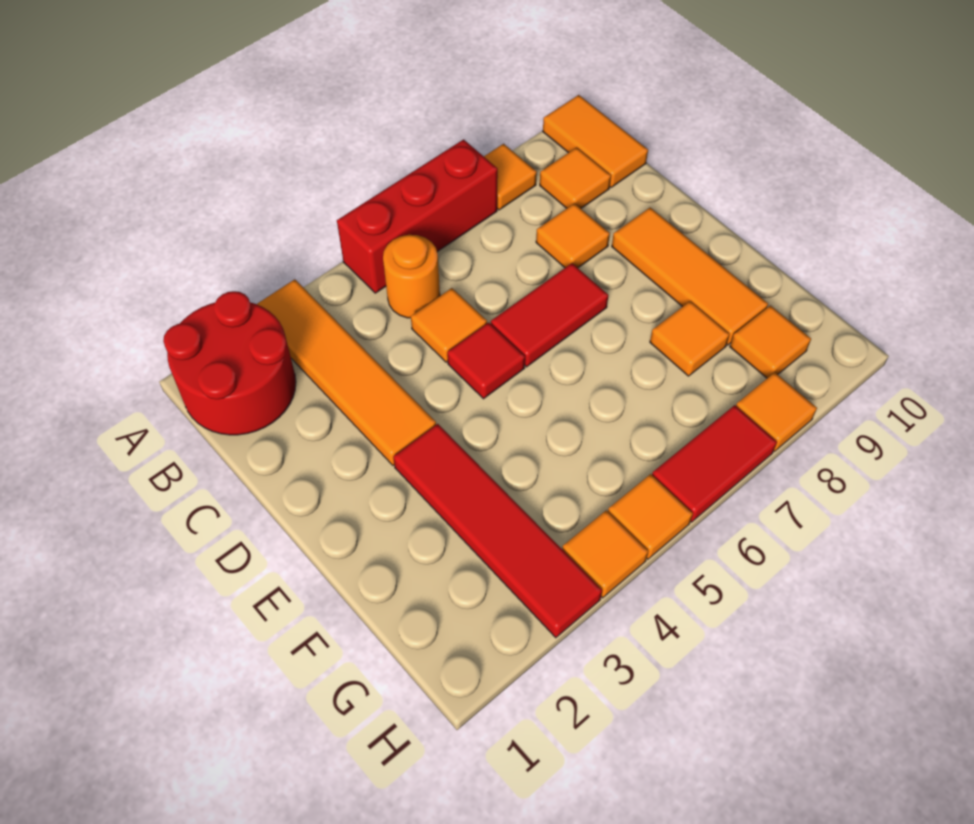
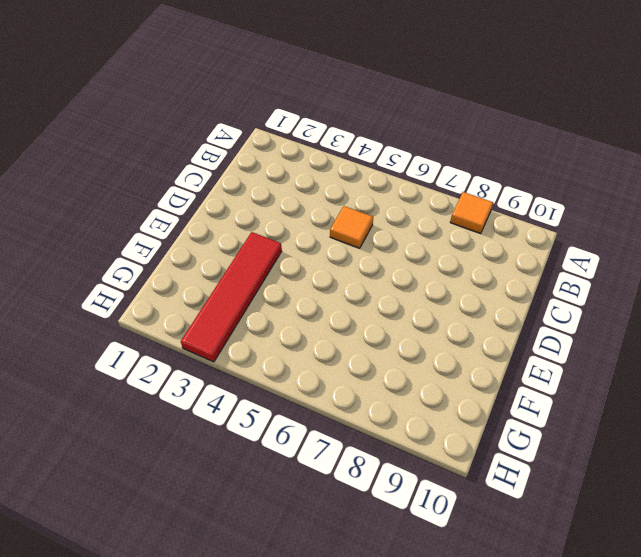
none -> red 2x2 round brick [163,291,296,435]
none -> orange 1x4 tile [257,279,436,465]
none -> red 1x3 brick [337,139,498,293]

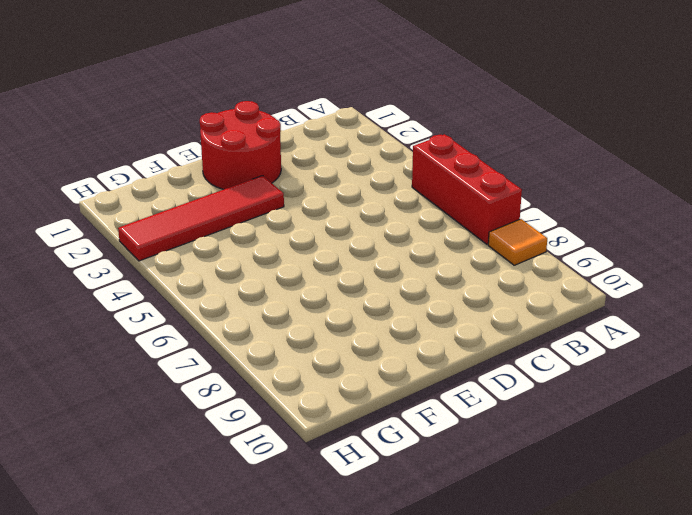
red 2x2 round brick [200,101,281,189] -> red 2x2 round brick moved to [163,291,296,435]
none -> orange 1x4 tile [257,279,436,465]
none -> orange 1x2 tile [543,95,648,188]
none -> orange 1x1 round brick [383,235,440,318]

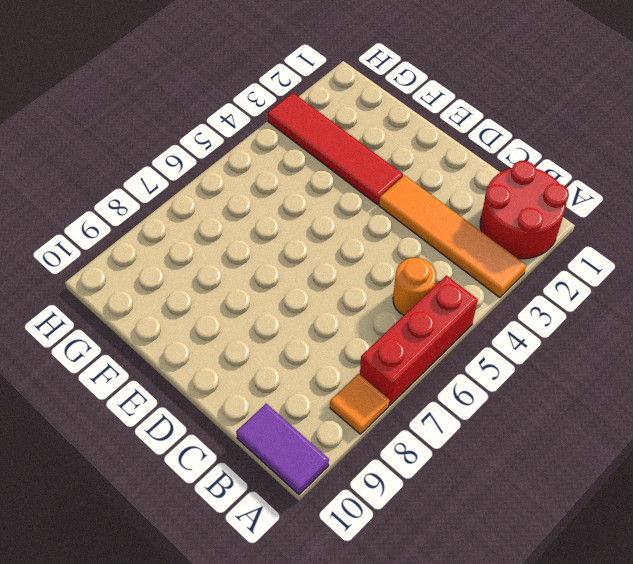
purple 1x2 tile [236,404,329,494] -> orange 1x2 tile [543,95,648,188]
none -> orange 1x1 tile [540,147,611,208]
none -> orange 1x1 tile [411,288,487,362]
none -> orange 1x1 tile [536,203,610,268]

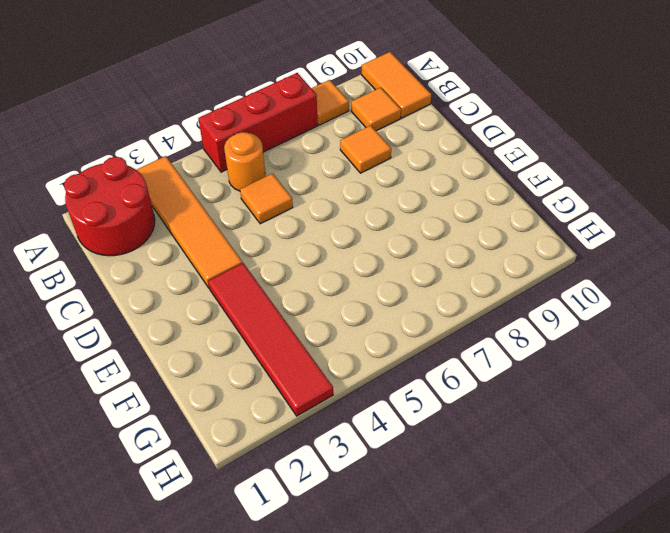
none -> red 1x1 tile [447,322,525,399]
none -> red 1x2 tile [491,263,608,367]
none -> orange 1x3 tile [612,208,768,345]

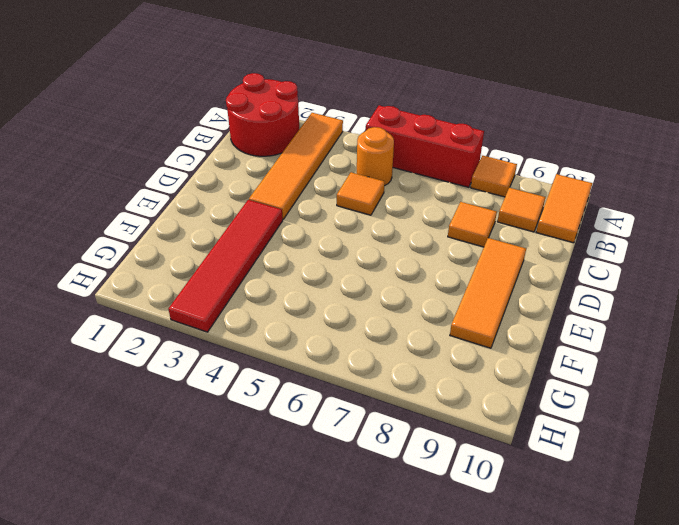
none -> red 1x1 tile [447,322,525,399]
none -> red 1x2 tile [491,263,608,367]
none -> orange 1x1 tile [650,301,729,376]

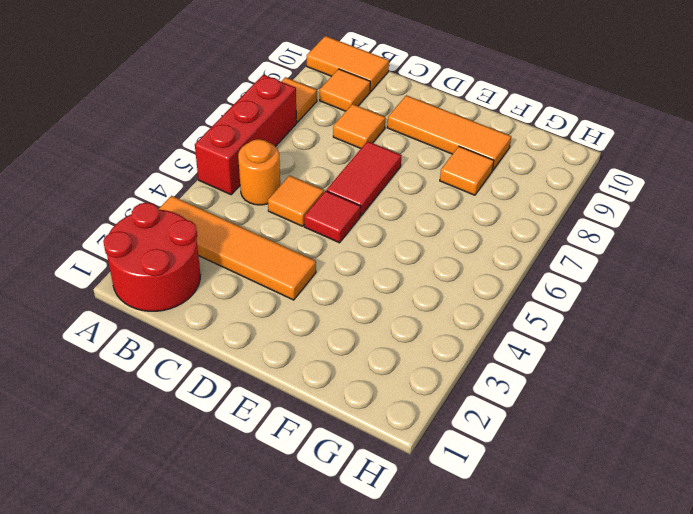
none -> red 1x4 tile [393,424,602,638]
none -> orange 1x1 tile [730,306,811,378]
none -> orange 1x1 tile [562,510,648,598]

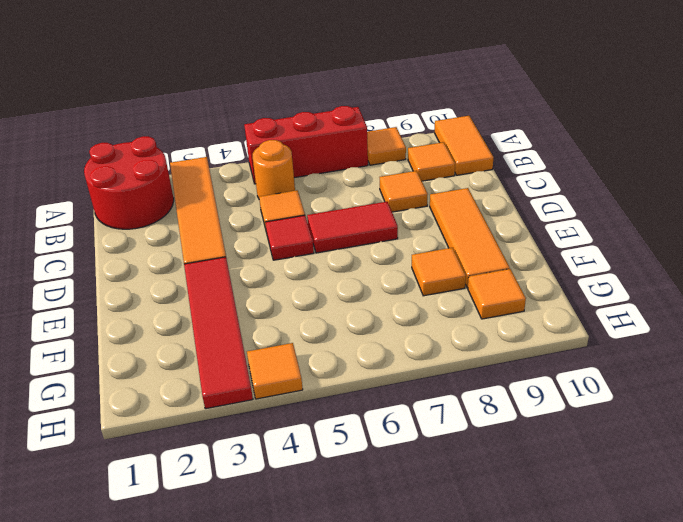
none -> orange 1x1 tile [608,474,693,559]
none -> red 1x2 tile [652,405,777,522]
none -> orange 1x1 tile [736,372,817,452]

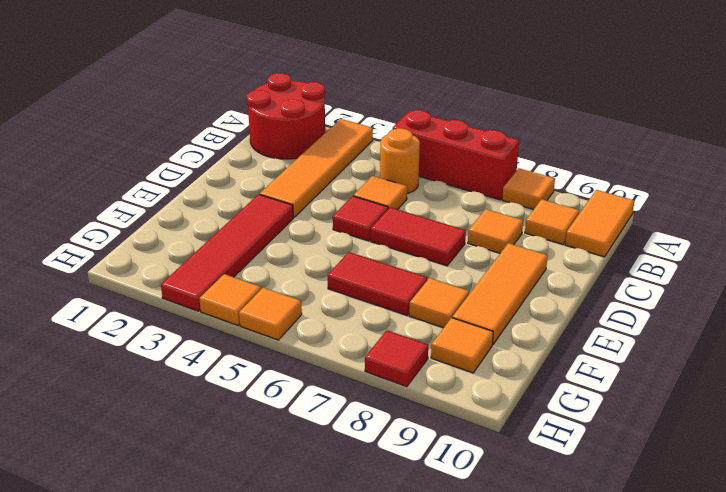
red 1x2 tile [328,252,427,315] -> red 1x2 tile moved to [652,405,777,522]
red 1x1 tile [365,330,428,387] -> orange 1x1 tile [736,372,817,452]

